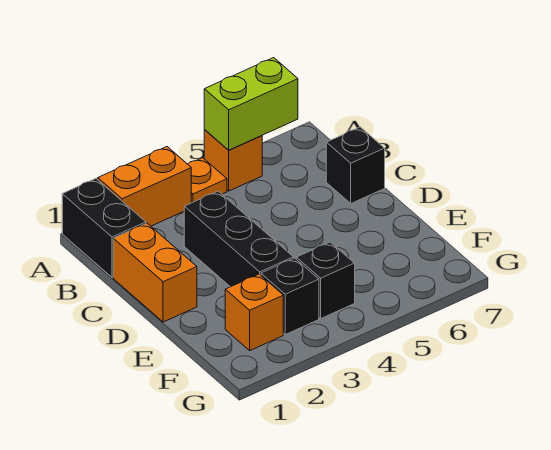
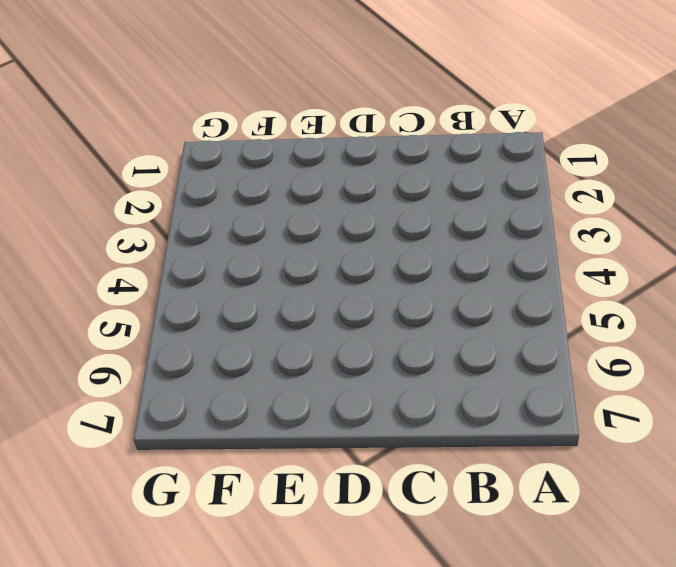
none -> black 1x2 brick [62,179,146,277]
none -> orange 1x2 brick [98,147,191,226]

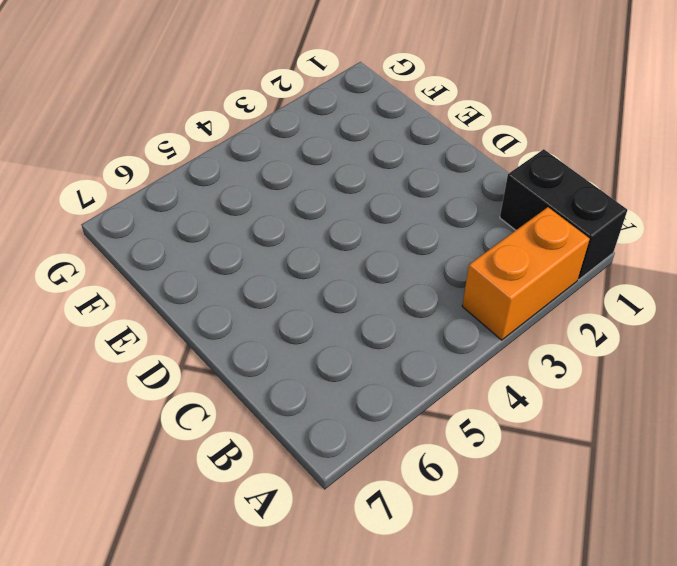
none -> orange 1x1 plate [188,158,227,203]
none -> orange 1x1 brick [204,130,262,191]

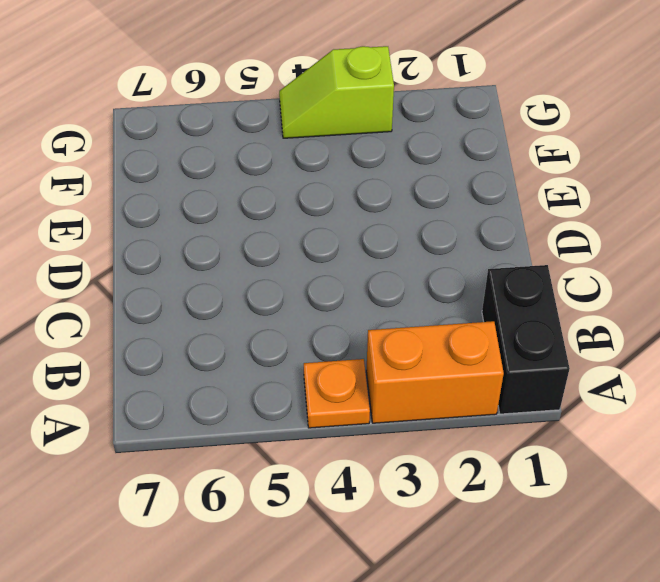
lime 1x2 slope [279,46,394,138] -> none
none -> orange 1x1 brick [204,130,262,191]
none -> orange 1x2 brick [113,223,197,322]

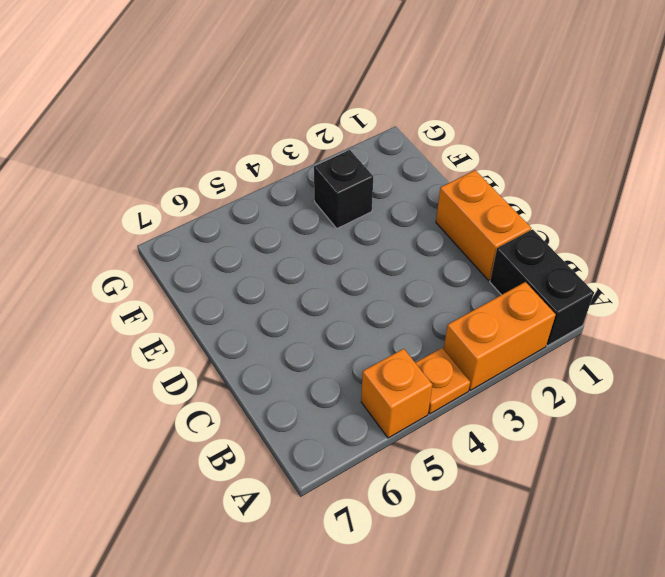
none -> black 1x3 brick [184,191,293,287]
none -> black 1x1 brick [326,127,385,203]

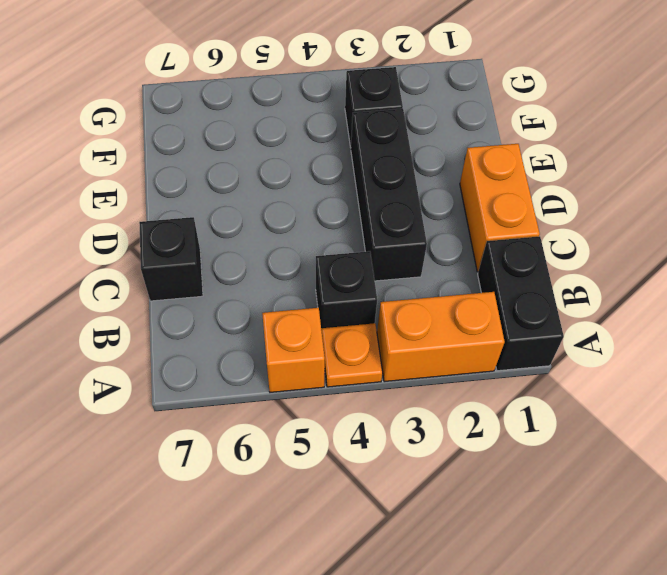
black 1x1 brick [316,251,377,328] -> black 1x1 brick moved to [296,242,355,318]
none -> orange 1x1 brick [225,274,283,350]
none -> lime 1x2 brick [204,58,298,150]

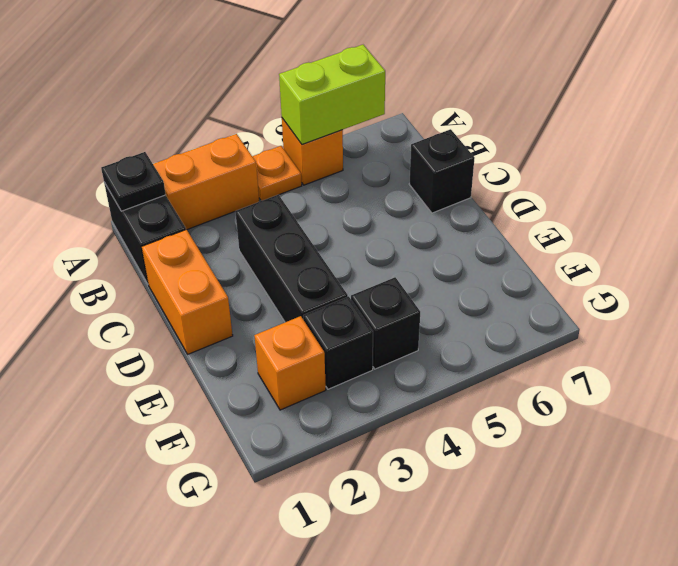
black 1x1 plate [101,152,166,211] -> none

